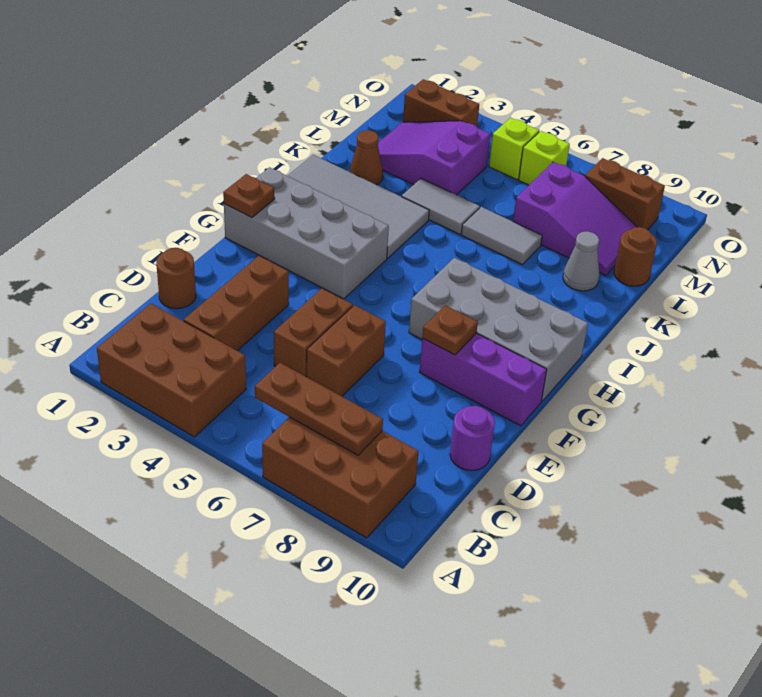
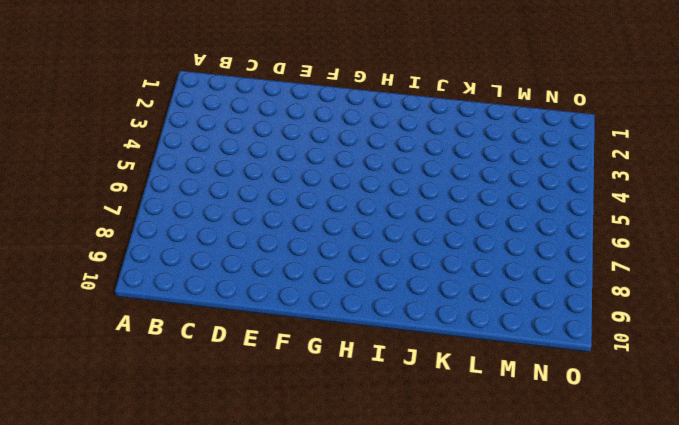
none -> brown 2x3 brick [97,304,246,437]
none -> brown 2x3 brick [262,417,419,538]
none -> brown 1x3 brick [184,256,289,351]

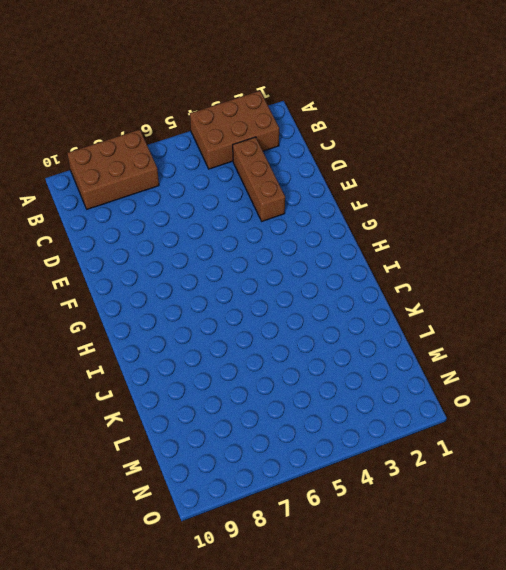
none -> brown 1x1 round brick [156,248,196,309]
none -> brown 1x2 brick [274,288,353,377]
none -> brown 1x2 brick [307,305,386,396]

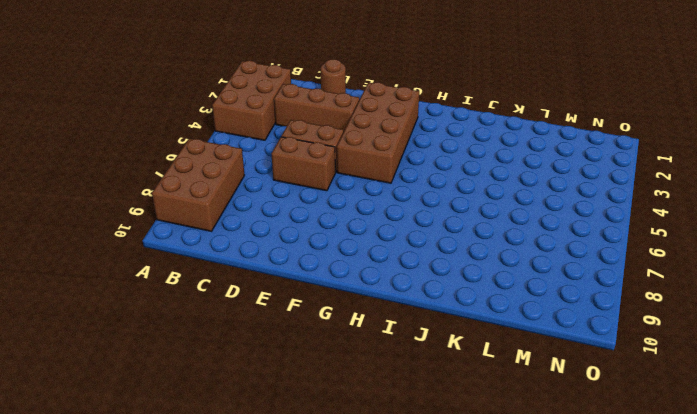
brown 2x4 brick [337,82,419,183] -> grey 2x4 brick [224,167,389,299]
none -> purple 1x1 round brick [450,406,495,471]
none -> purple 1x3 brick [420,333,547,426]
none -> grey 2x4 brick [409,258,588,401]

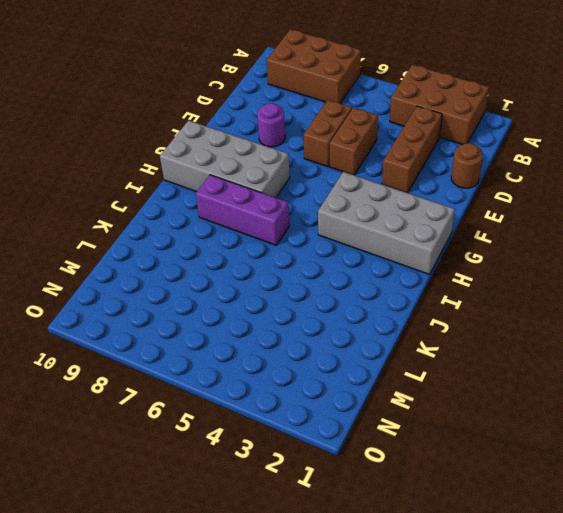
purple 1x1 round brick [257,103,285,147] -> purple 1x1 round brick moved to [450,406,495,471]
purple 1x3 brick [196,175,290,246] -> purple 1x3 brick moved to [420,333,547,426]
none -> grey 2x4 tile [288,155,429,258]
none -> brown 1x1 cone [349,130,383,185]
none -> grey 1x2 tile [402,179,480,235]

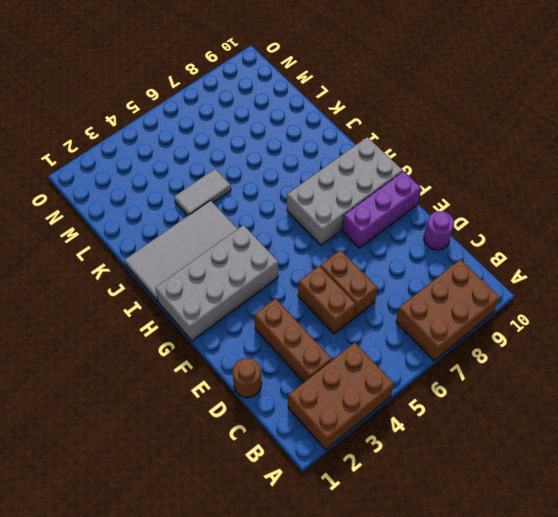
none -> brown 1x1 cone [349,130,383,185]
none -> grey 1x2 tile [461,207,542,264]
none -> grey 1x1 cone [563,231,600,291]

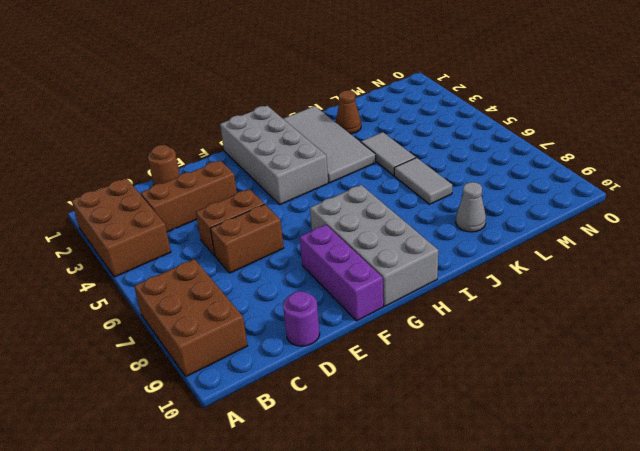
none -> purple 2x3 slope [378,121,490,195]
none -> purple 2x3 slope [513,162,637,275]
none -> brown 1x1 round brick [614,227,657,286]

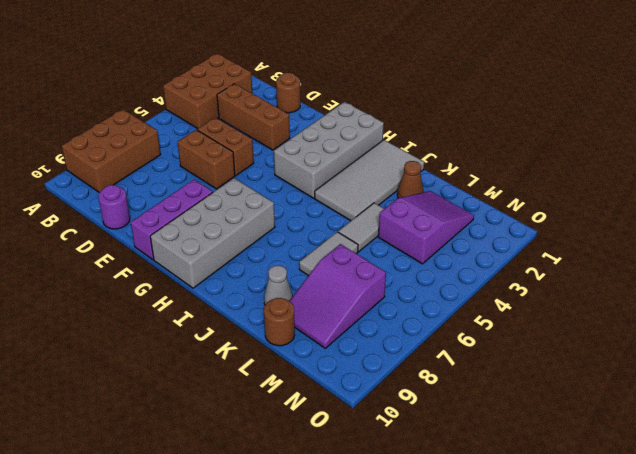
none -> brown 1x2 brick [403,79,479,127]
none -> lime 1x1 brick [489,118,539,180]
none -> lime 1x1 brick [519,131,570,185]

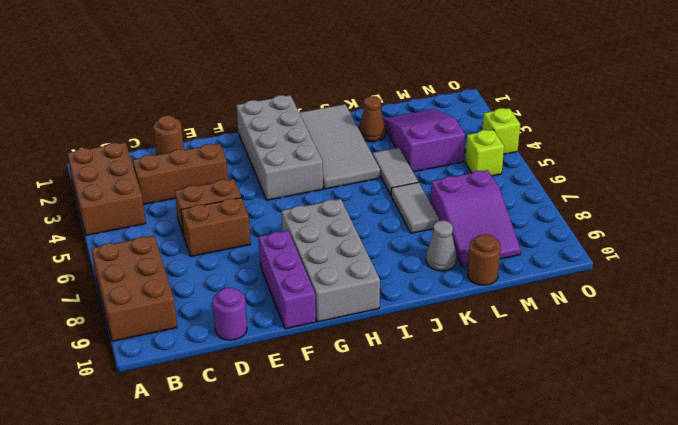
lime 1x1 brick [483,108,520,154] -> lime 1x1 brick moved to [519,131,570,185]
none -> brown 1x2 brick [403,79,479,127]
none -> brown 1x2 brick [585,158,665,230]
none -> brown 1x3 plate [255,363,383,455]

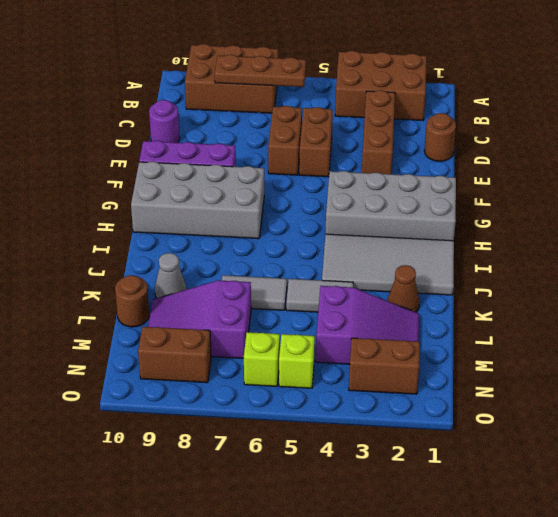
none -> brown 1x1 plate [422,305,478,355]
none -> brown 1x1 plate [223,174,275,218]

